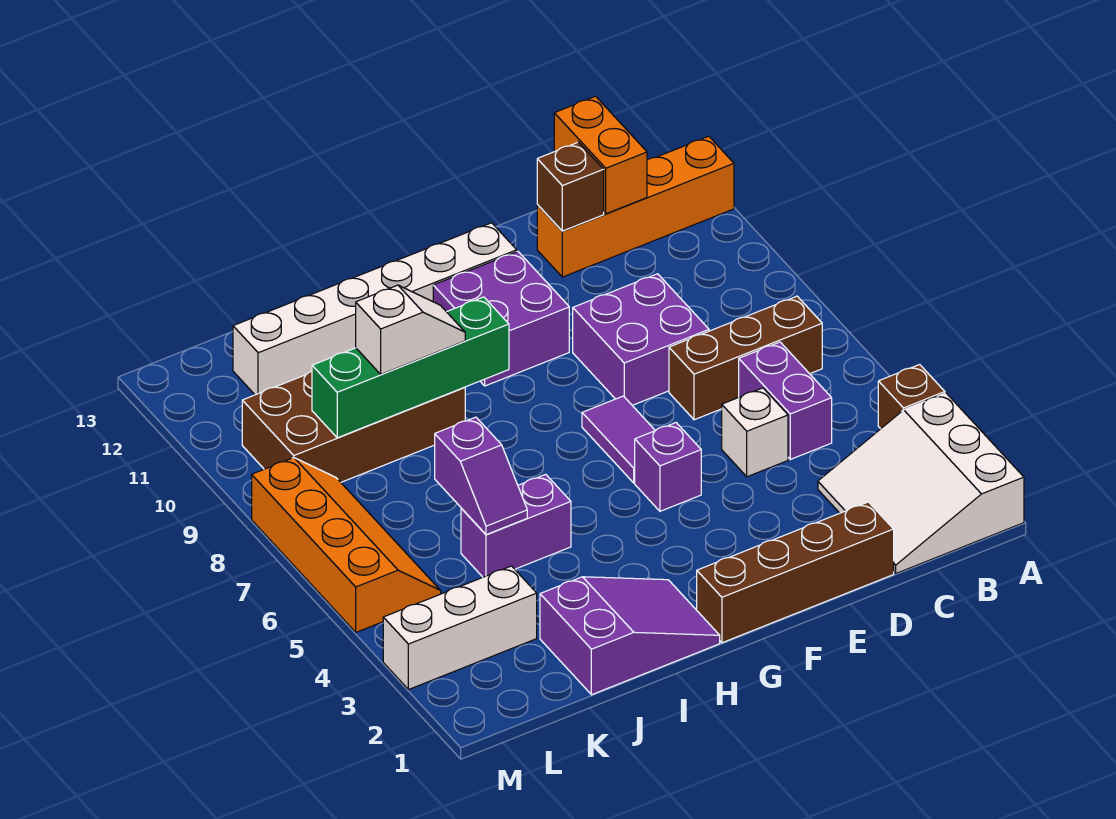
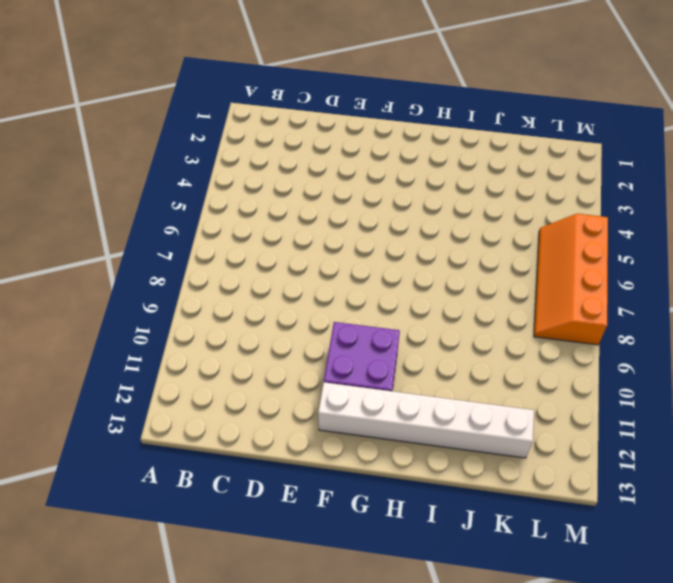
none -> white 3x3 slope [818,393,1024,573]
none -> brown 1x1 brick [878,365,945,429]
none -> orange 1x4 brick [537,136,734,277]

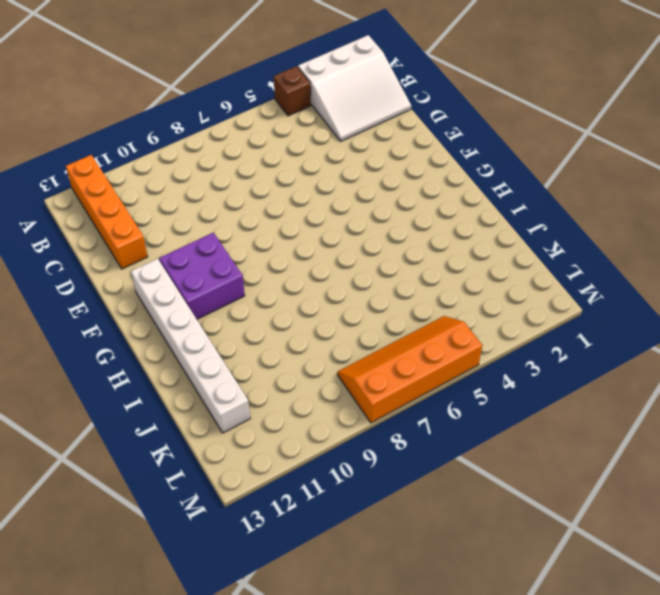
none -> brown 1x3 brick [669,296,822,420]
none -> purple 1x2 brick [739,342,832,459]
none -> brown 1x4 brick [697,502,894,643]

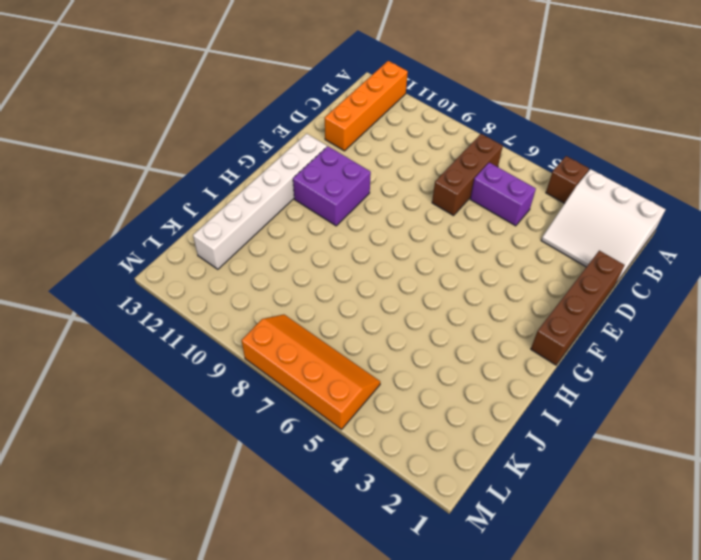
none -> white 1x1 brick [722,388,788,477]
none -> purple 2x2 brick [573,274,709,405]
none -> purple 1x1 brick [635,423,701,511]

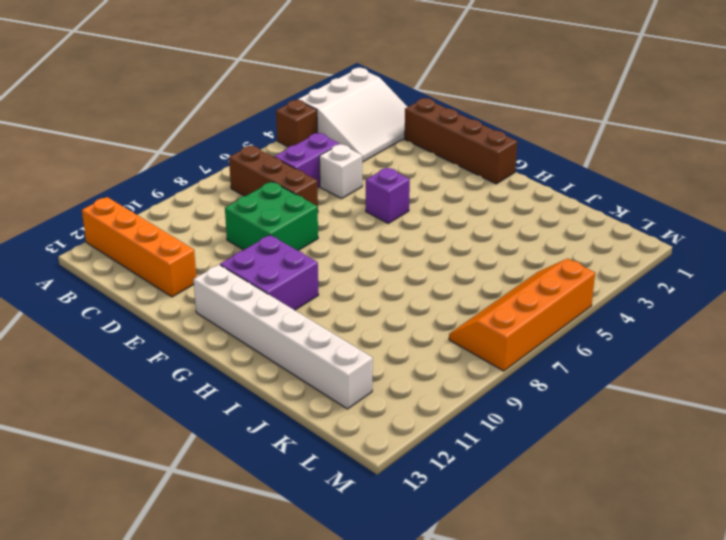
green 2x2 brick [225,182,318,251] -> purple 2x2 brick [573,274,709,405]
none -> purple 1x2 tile [582,396,655,483]
none -> purple 2x3 slope [540,577,720,695]
none -> purple 1x2 brick [461,474,571,577]

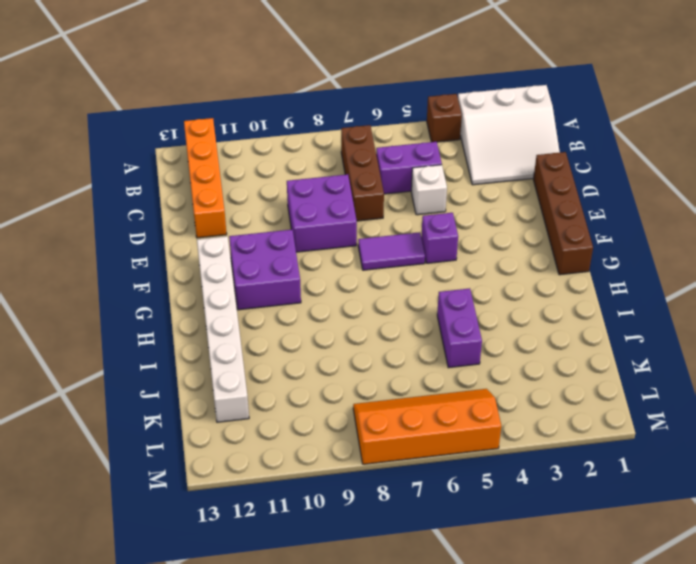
none -> purple 2x3 slope [540,577,720,695]
none -> brown 2x4 brick [242,371,465,482]
none -> white 1x3 brick [383,566,537,690]

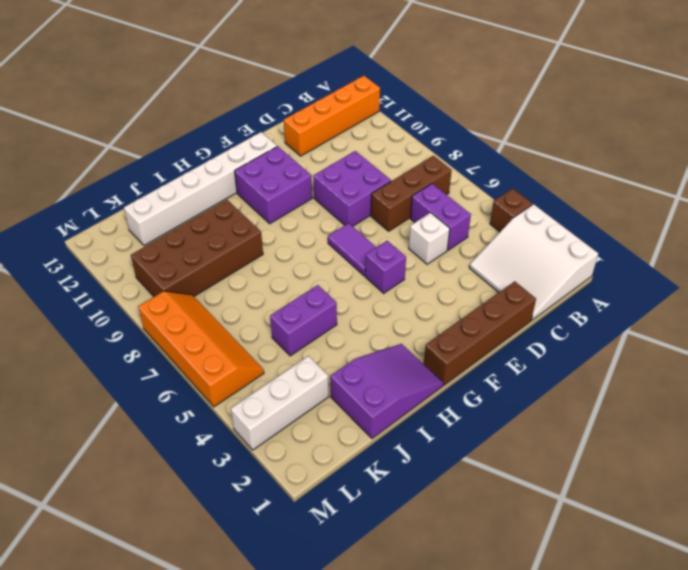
none -> orange 1x2 brick [554,96,647,214]
none -> brown 1x1 brick [537,142,604,231]
none -> green 1x4 brick [312,297,509,438]

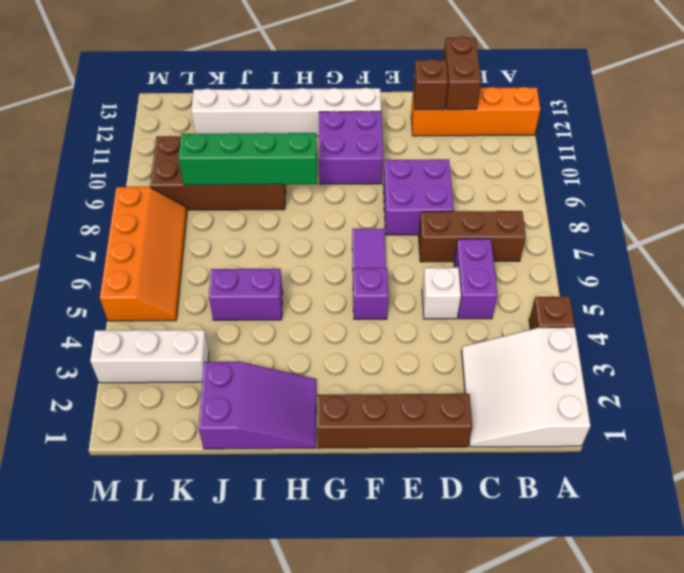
brown 1x2 brick [443,36,481,110] -> orange 1x2 brick [554,96,647,214]
none -> purple 1x2 slope [435,417,527,535]
none -> white 1x2 slope [356,285,465,374]

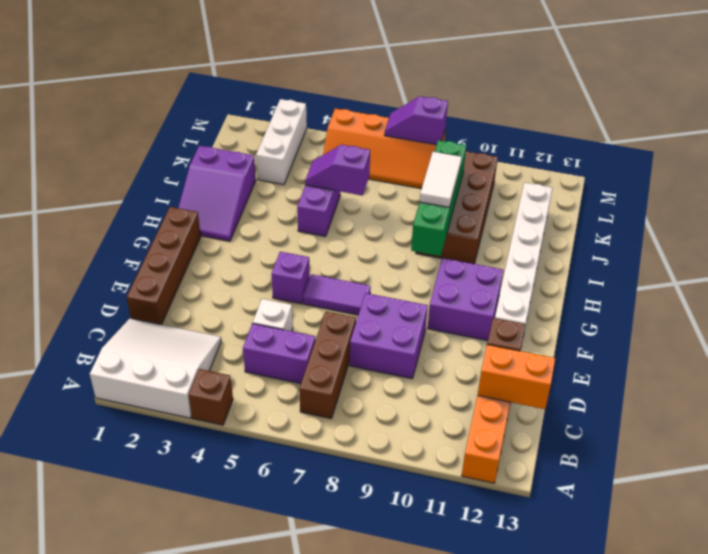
white 1x2 tile [420,152,462,207] -> white 1x2 slope [356,285,465,374]
purple 1x2 slope [385,96,448,145] -> none

